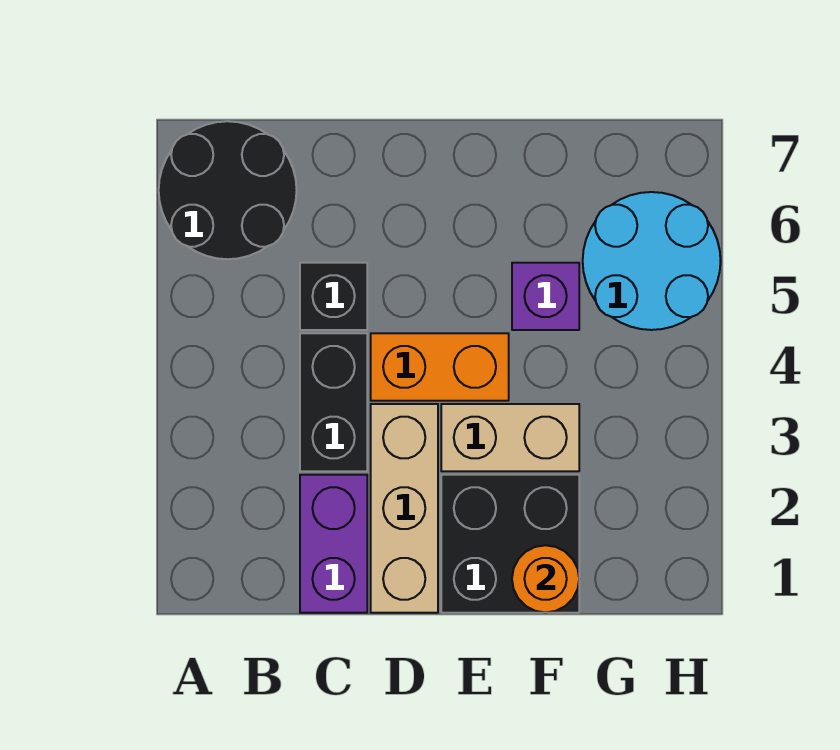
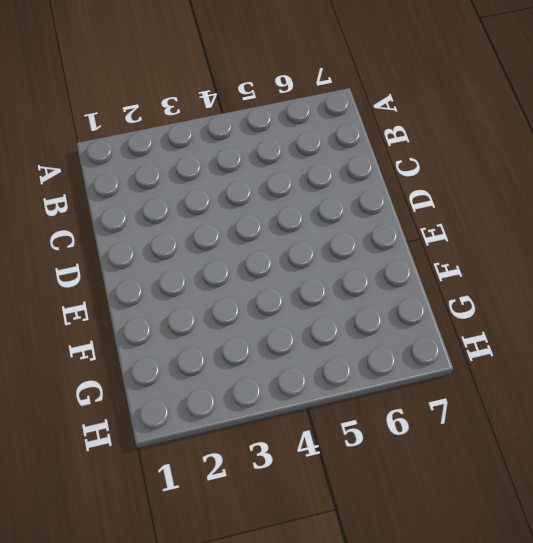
none -> black 2x2 round brick [159,121,297,259]
none -> purple 1x2 brick [300,475,367,613]

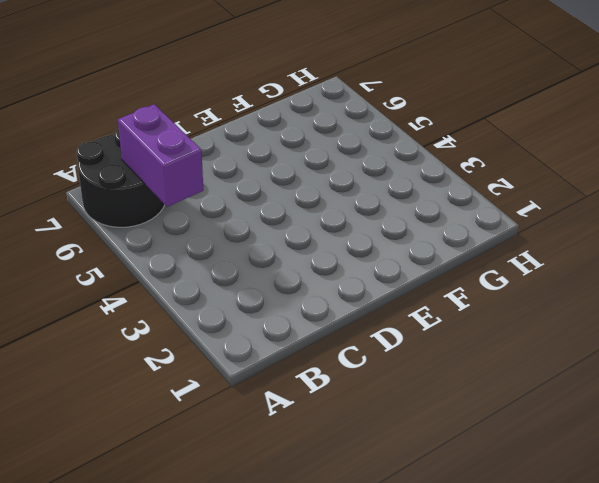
purple 1x2 brick [118,104,203,207] -> purple 1x2 brick moved to [300,475,367,613]
none -> black 1x2 brick [300,333,367,471]
none -> black 1x1 brick [300,263,367,330]

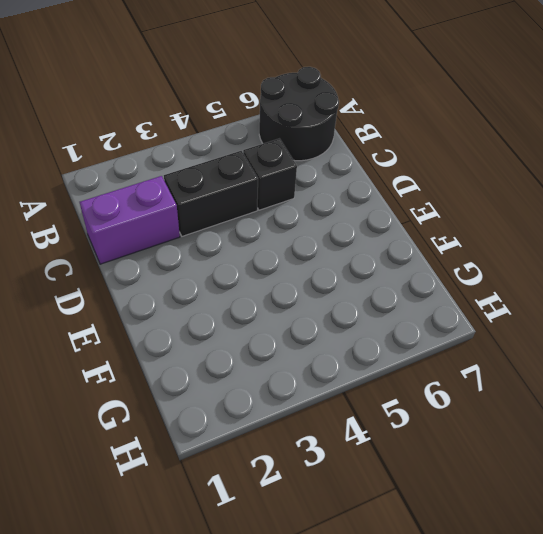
none -> tan 1x3 brick [371,404,438,613]
none -> orange 1x2 brick [371,333,509,401]

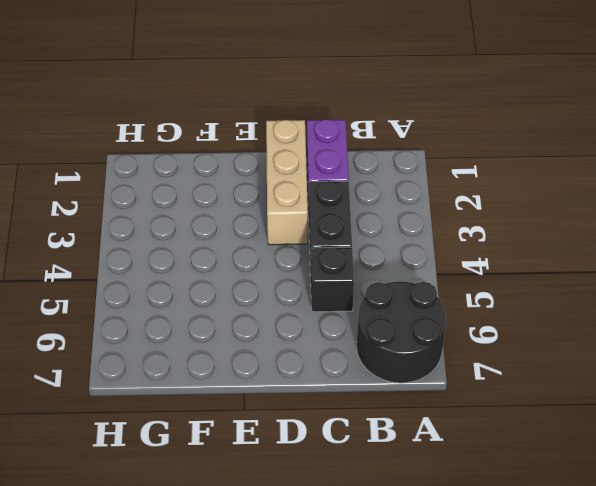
none -> orange 1x2 brick [371,333,509,401]
none -> black 2x2 brick [441,475,579,613]

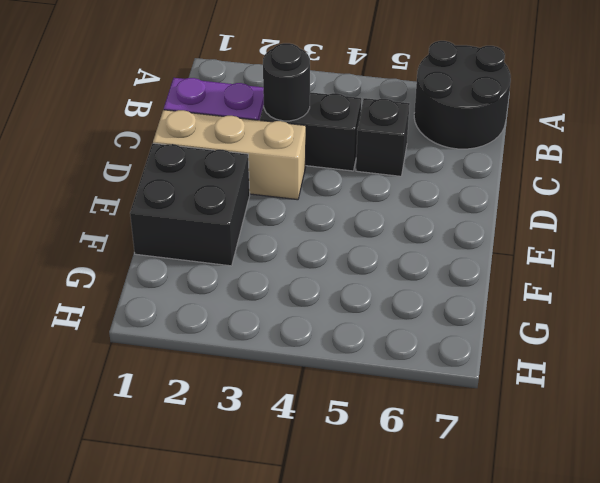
black 1x1 round brick [263,43,310,121] -> none
none -> orange 1x2 brick [371,333,509,401]
none -> tan 1x2 brick [441,404,579,471]

